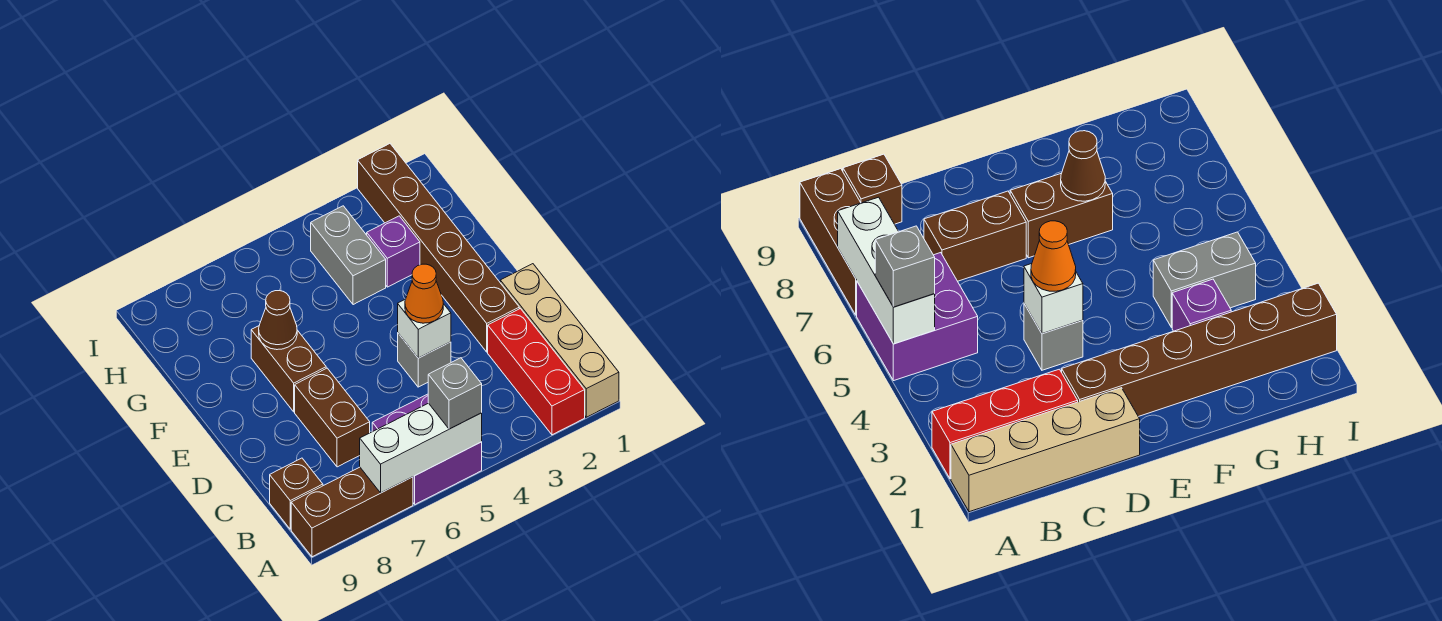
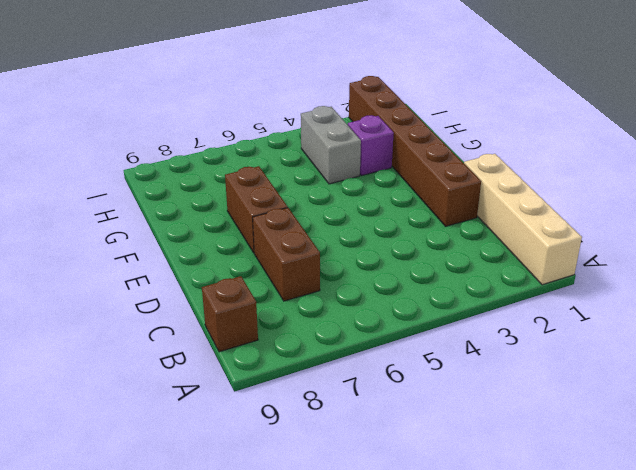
none -> red 1x3 brick [488,309,585,435]
none -> purple 2x2 brick [372,394,482,504]
none -> brown 1x3 brick [291,467,413,557]

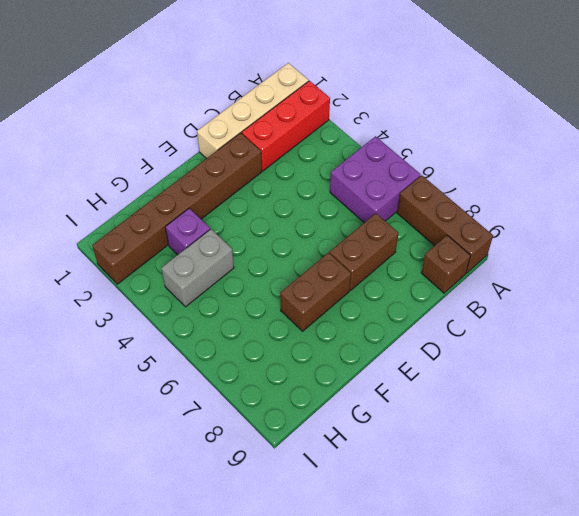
none -> grey 1x1 brick [398,333,451,387]
none -> white 1x3 brick [360,403,482,493]
none -> white 1x1 brick [398,299,451,358]

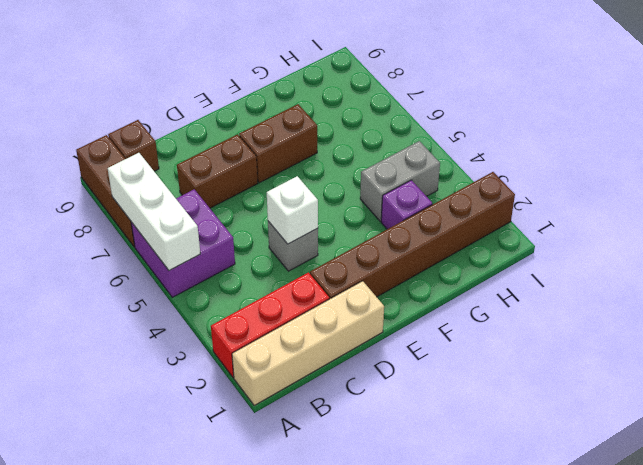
none -> brown 1x1 cone [259,291,297,350]
none -> grey 1x1 brick [428,358,482,429]
none -> orange 1x1 cone [405,264,443,323]

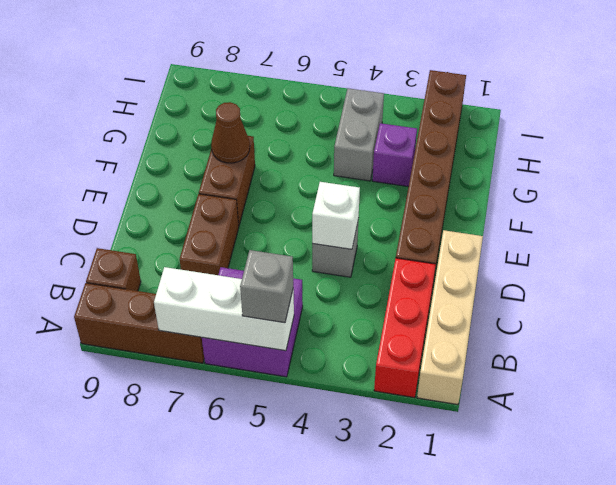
none -> orange 1x1 cone [405,264,443,323]

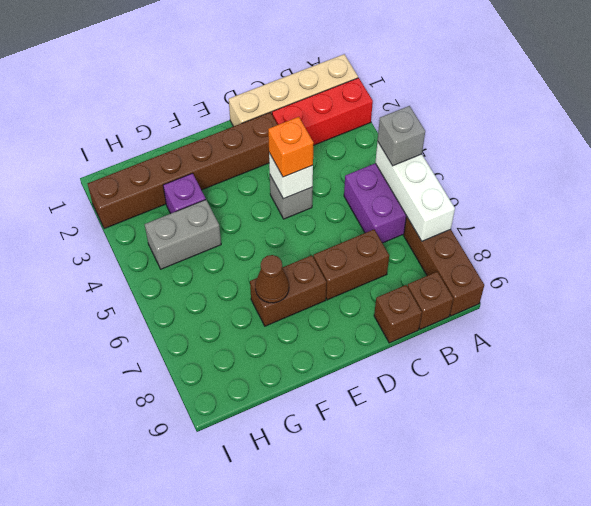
brown 1x1 brick [374,285,422,343] -> none
orange 1x1 brick [268,117,314,177] -> orange 1x1 cone [405,264,443,323]

